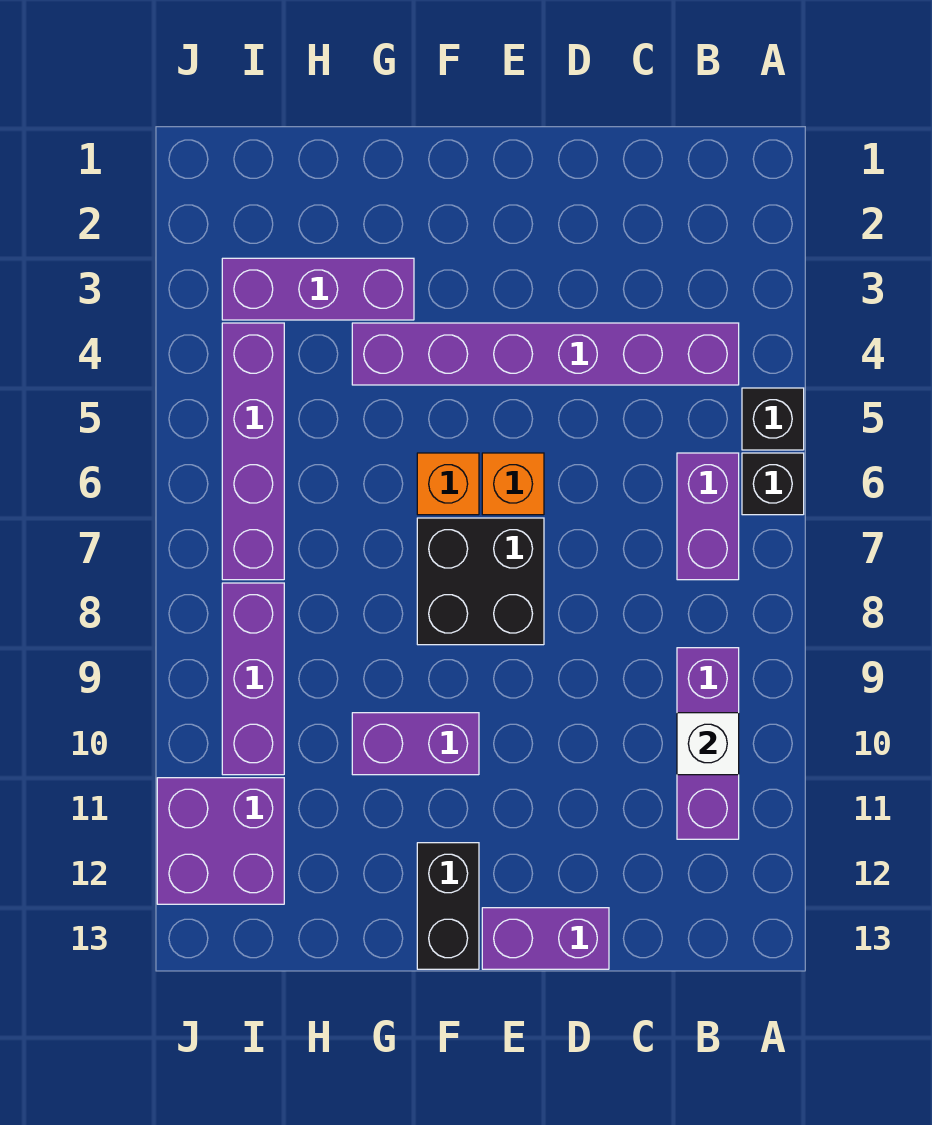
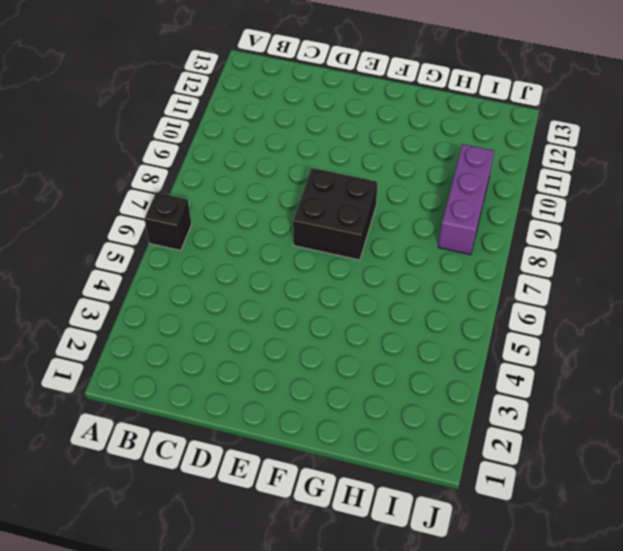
none -> black 1x1 brick [742,388,804,450]
none -> purple 1x6 brick [352,323,739,385]
none -> purple 1x2 brick [677,453,739,580]

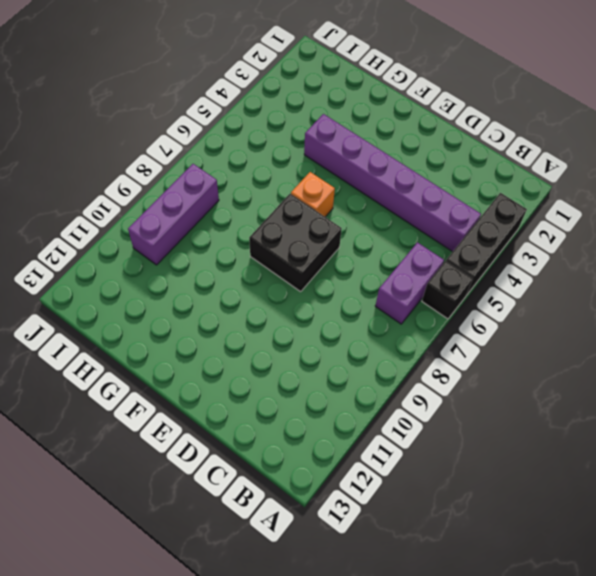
black 1x3 brick [446,193,527,295] -> black 1x1 brick [742,388,804,450]
none -> purple 1x3 brick [677,648,739,839]
none -> purple 1x2 brick [482,908,609,969]
none -> orange 1x1 brick [482,453,544,515]

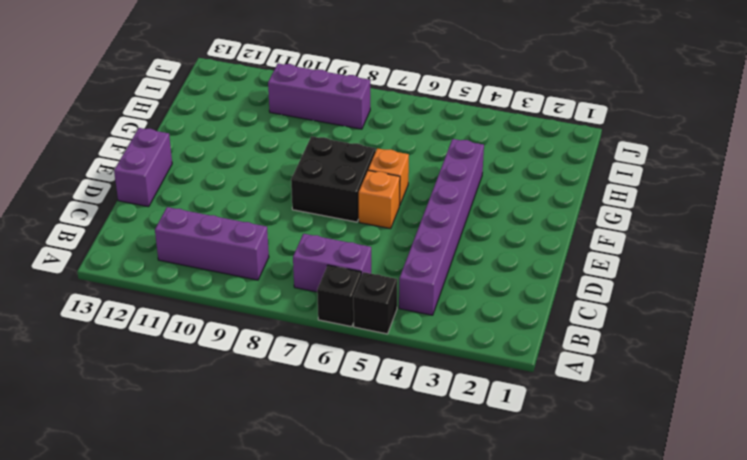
none -> purple 1x2 brick [352,713,479,775]
none -> black 1x2 brick [417,843,479,969]
none -> purple 1x3 brick [222,258,414,320]

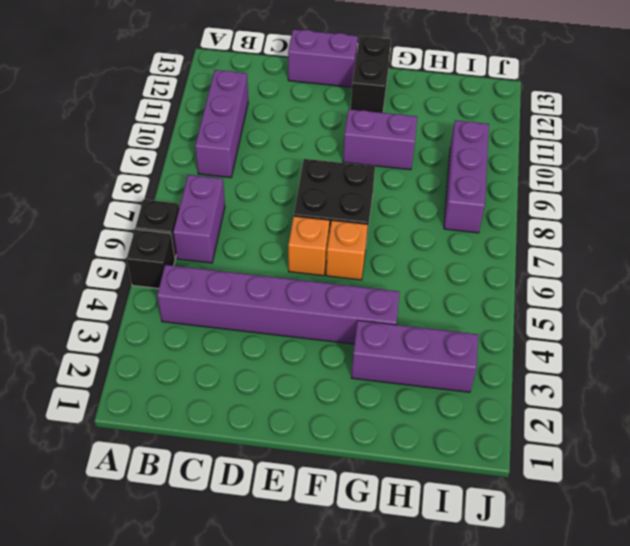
none -> purple 1x4 brick [222,323,284,580]
none -> purple 2x2 brick [157,778,284,904]
none -> white 1x1 brick [677,713,739,775]

